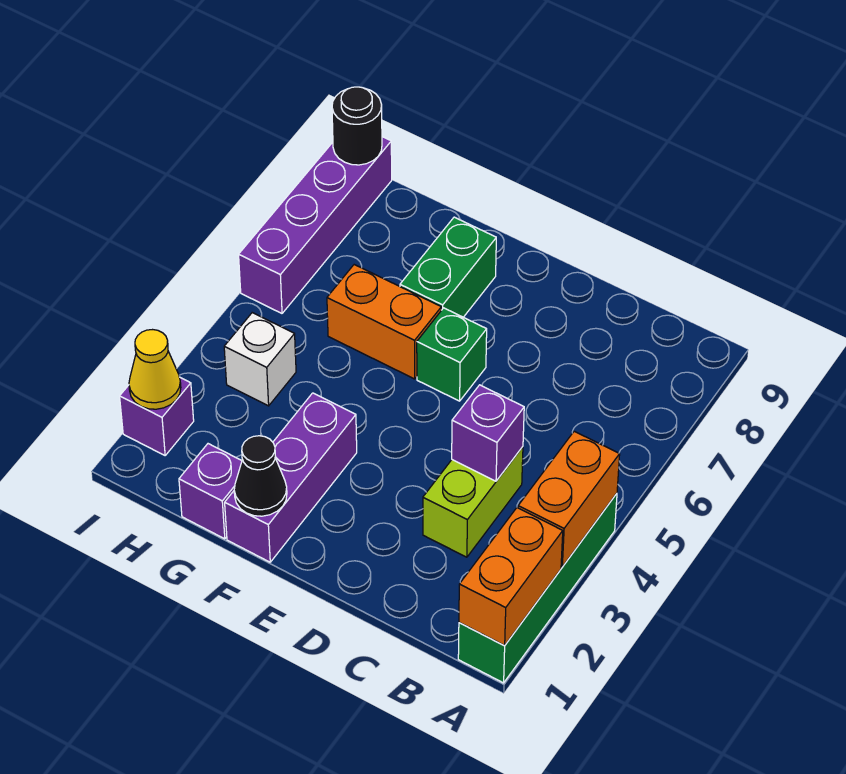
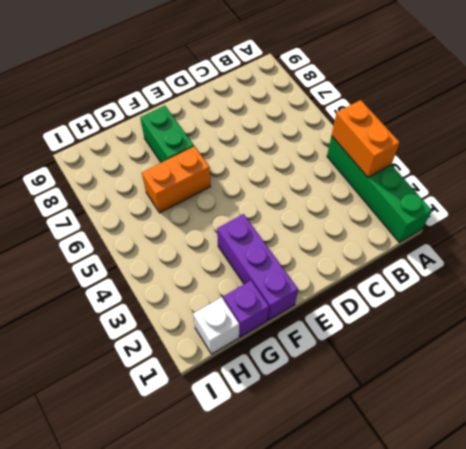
white 1x1 brick [193,297,239,354] -> white 1x1 brick moved to [224,313,296,406]
none -> lime 1x2 brick [423,447,523,557]
none -> green 1x1 brick [417,308,487,401]
none -> purple 1x1 brick [120,377,194,455]

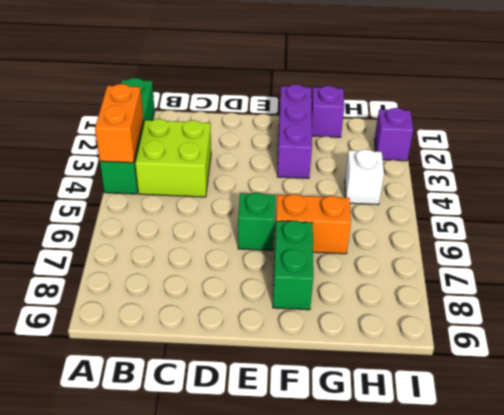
lime 2x2 brick [135,119,211,197] -> lime 1x2 brick [423,447,523,557]
none -> purple 1x4 brick [239,137,392,313]
none -> orange 1x2 brick [459,508,563,645]
none -> purple 1x1 brick [452,385,524,481]

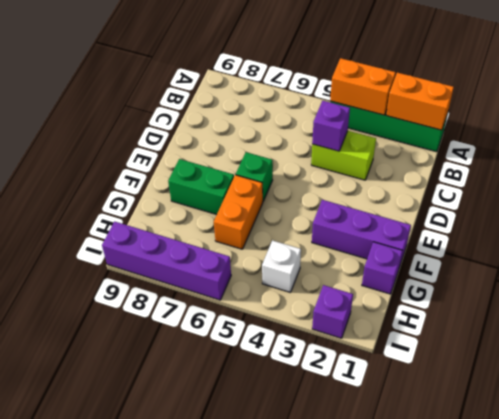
none -> black 1x1 cone [234,436,287,516]
none -> yellow 1x1 cone [129,330,181,409]
none -> black 1x1 round brick [332,87,382,165]

